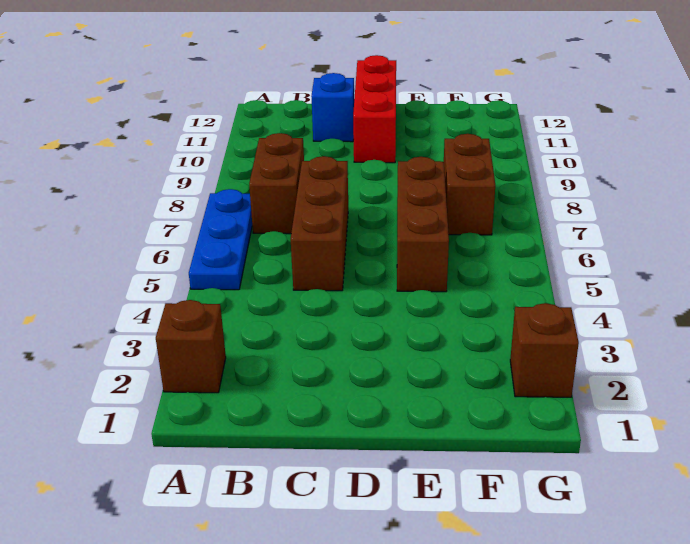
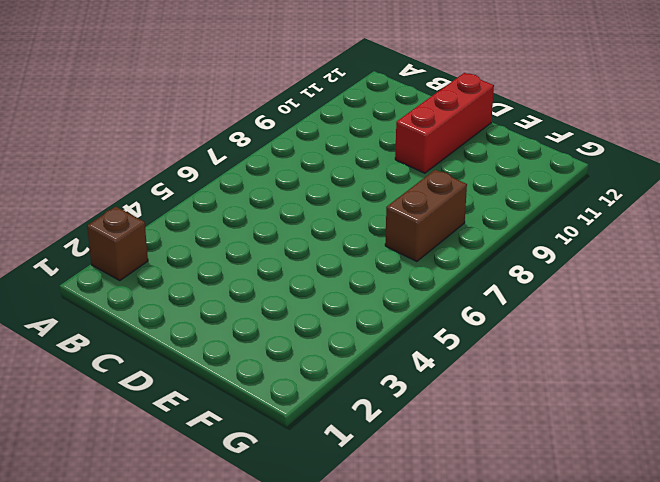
none -> blue 1x3 plate [189,189,252,290]
none -> brown 1x2 brick [249,133,304,234]

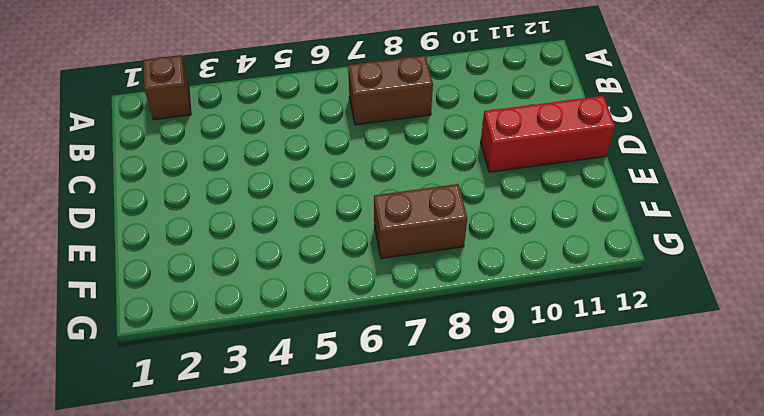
none -> blue 1x3 plate [189,189,252,290]
none -> brown 1x3 brick [291,156,348,291]

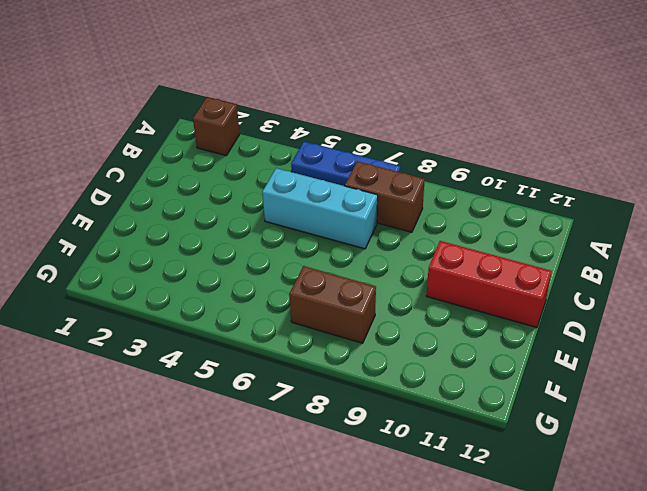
cyan 1x3 brick [262,168,378,249] -> brown 1x3 brick [291,156,348,291]
none -> blue 1x1 brick [311,73,354,142]
none -> brown 1x3 brick [397,157,449,292]

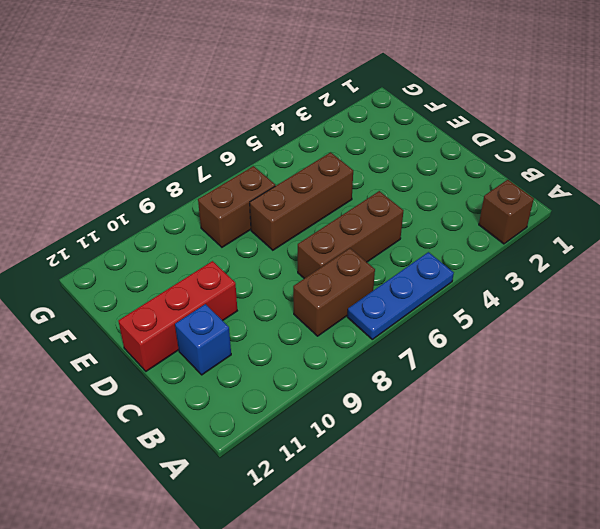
none -> brown 1x1 brick [510,303,579,397]

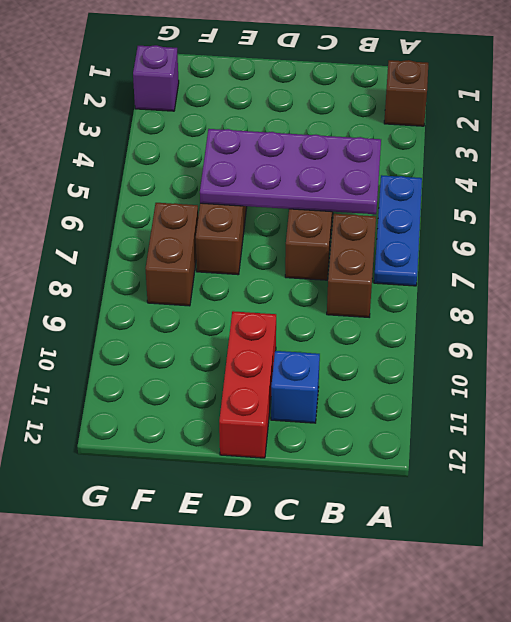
purple 2x4 plate [200,129,381,214] -> none
purple 1x1 brick [133,45,179,111] -> brown 1x1 brick [510,303,579,397]

